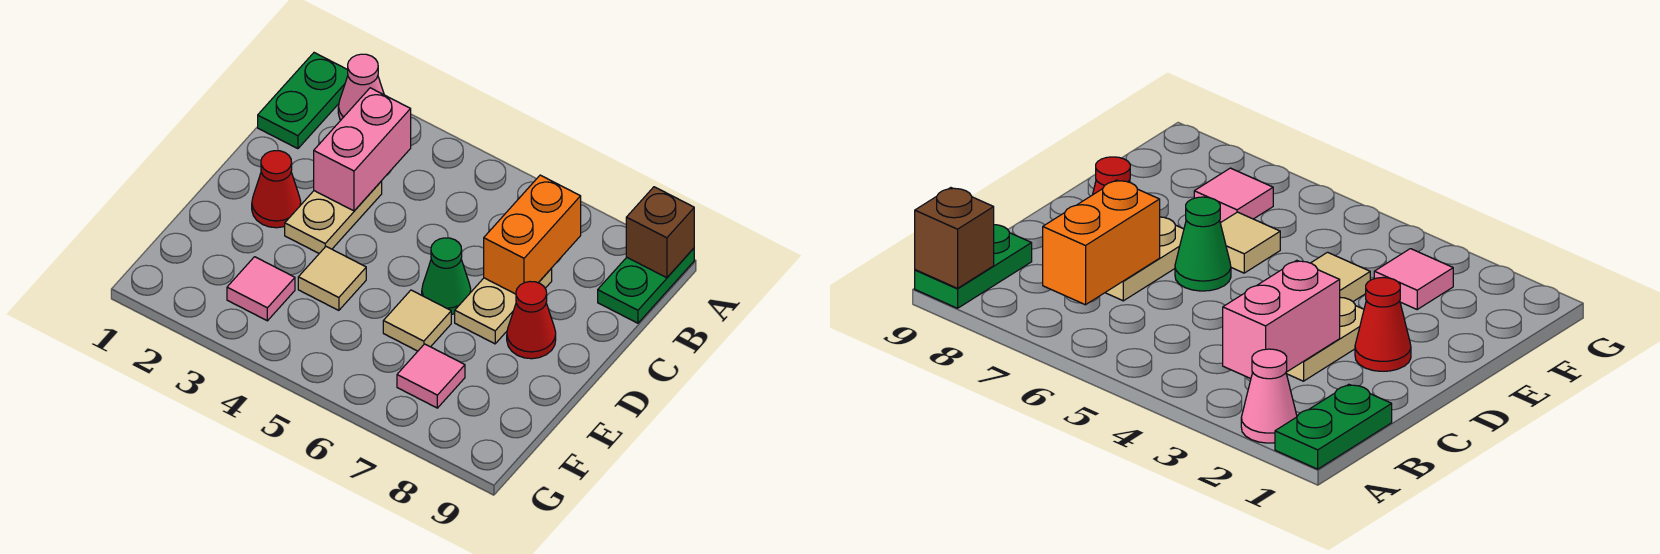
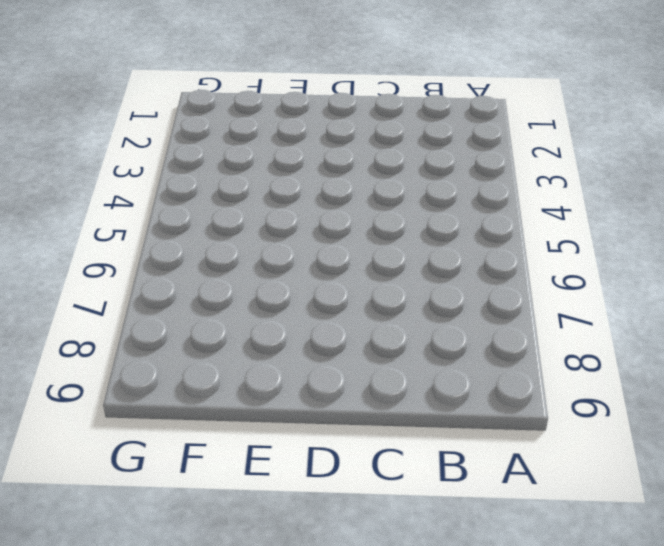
none -> green 1x2 plate [258,53,348,149]
none -> pink 1x1 cone [338,54,384,120]
none -> green 1x2 plate [598,248,694,323]

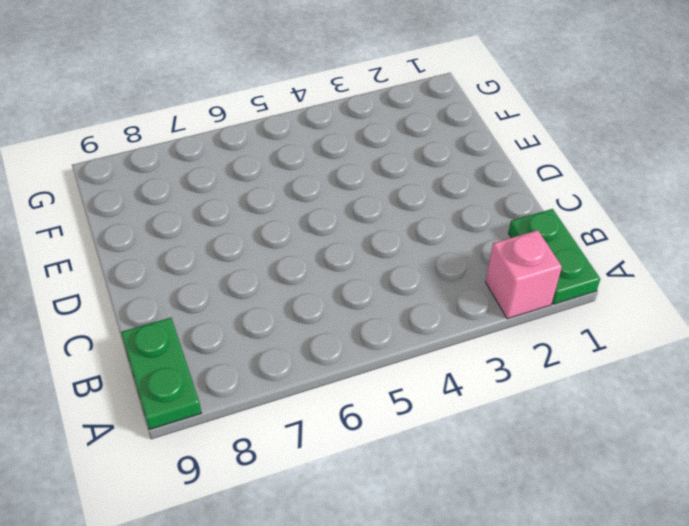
pink 1x1 brick [486,230,562,319] -> pink 1x1 cone [338,54,384,120]
none -> tan 1x2 plate [285,181,382,253]
none -> tan 1x2 plate [455,269,552,344]
none -> red 1x1 cone [252,151,301,228]

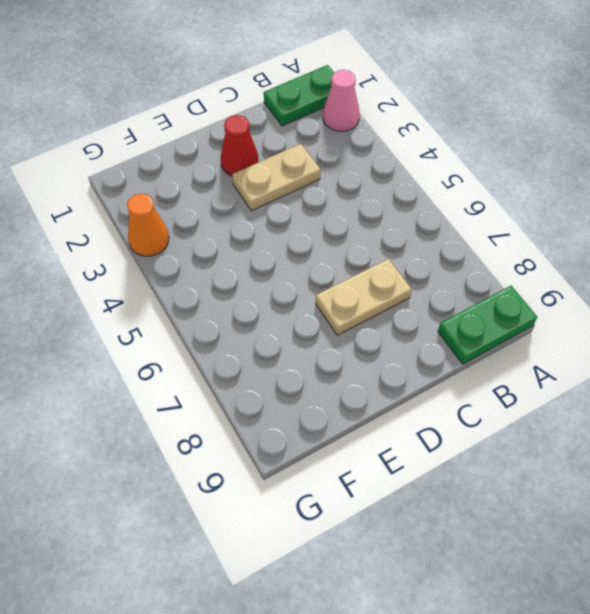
orange 1x1 cone [127,194,169,256] -> none
none -> green 1x1 cone [422,238,471,314]
none -> red 1x1 cone [507,282,556,359]
none -> tan 1x1 tile [298,247,366,310]

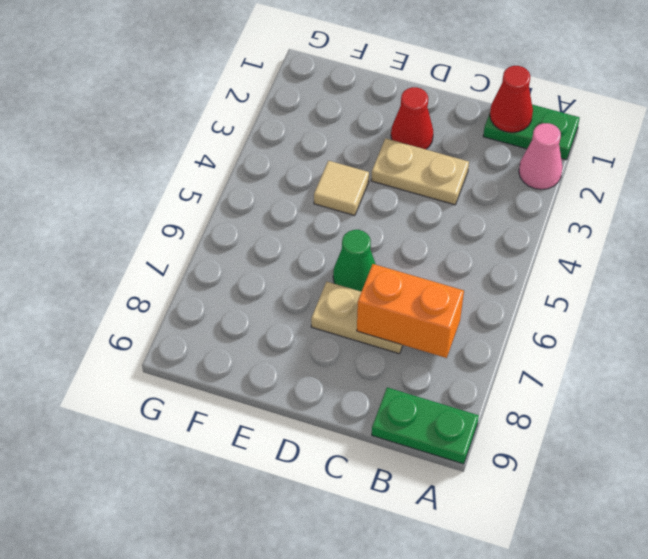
red 1x1 cone [490,66,533,133] -> red 1x1 cone moved to [507,282,556,359]
none -> tan 1x1 tile [383,290,451,351]
none -> pink 1x1 tile [227,257,295,321]
none -> pink 1x1 tile [397,344,465,408]

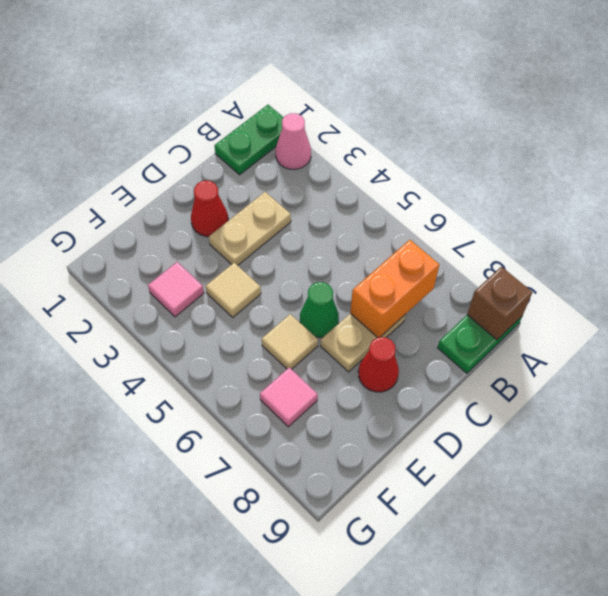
none -> pink 1x2 brick [314,88,411,211]

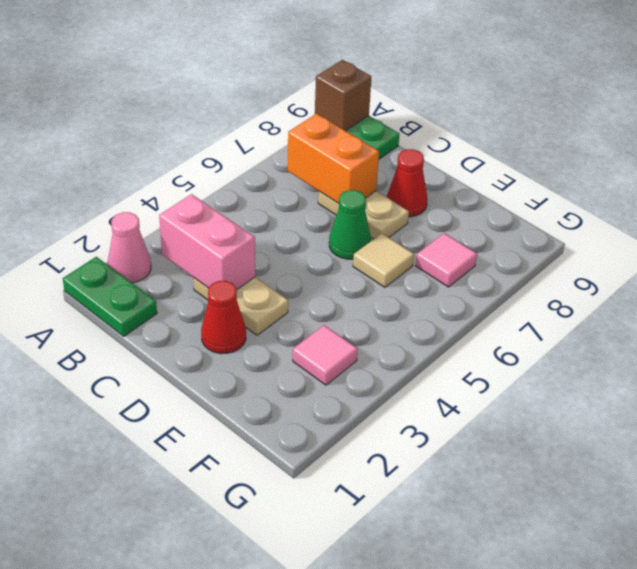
none -> tan 1x1 tile [298,247,366,310]

